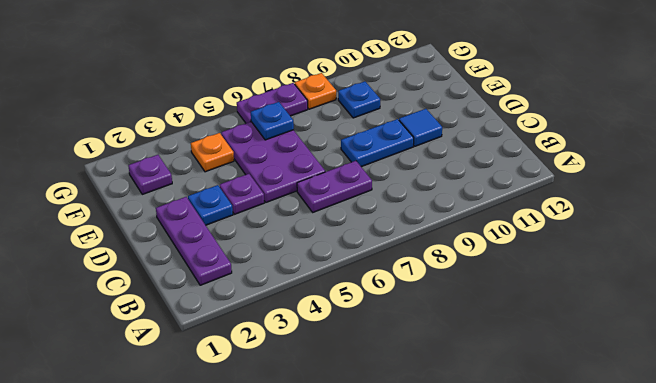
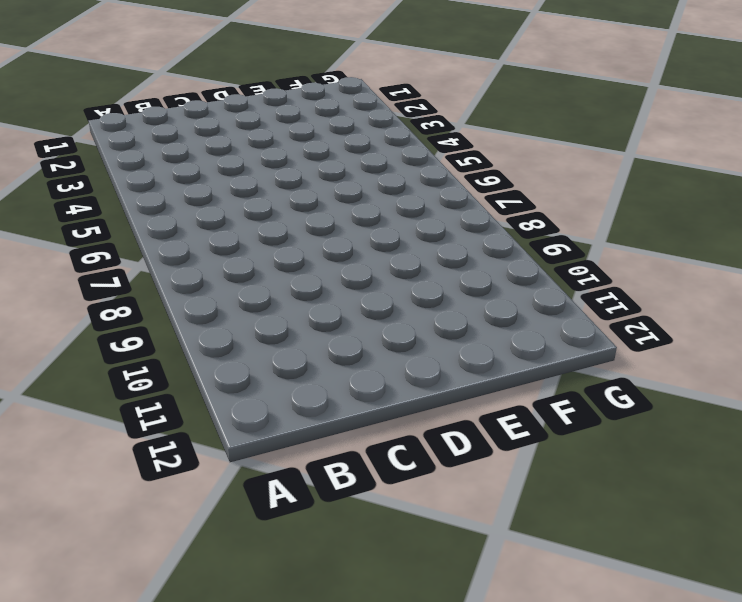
none -> purple 1x3 plate [156,197,232,285]
none -> purple 1x2 plate [297,161,372,212]
none -> blue 1x1 plate [188,185,233,225]

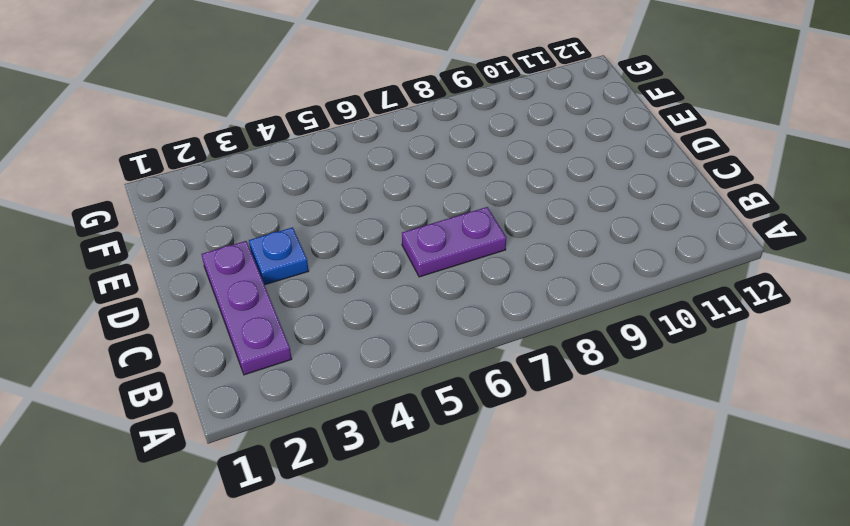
none -> purple 1x1 plate [220,174,264,214]
none -> purple 2x3 plate [221,122,325,202]
none -> blue 1x2 plate [341,119,414,167]

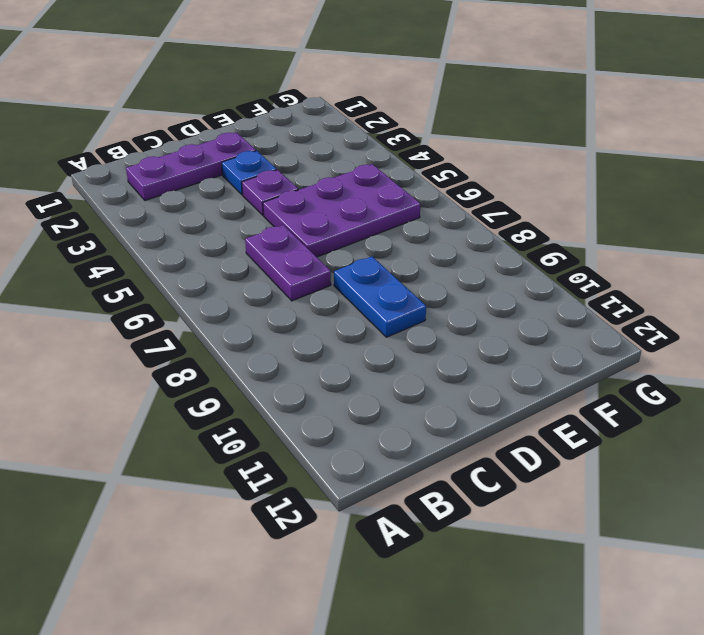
none -> blue 1x1 tile [399,109,442,146]
none -> purple 1x1 plate [128,155,172,194]
none -> orange 1x1 plate [191,133,234,172]

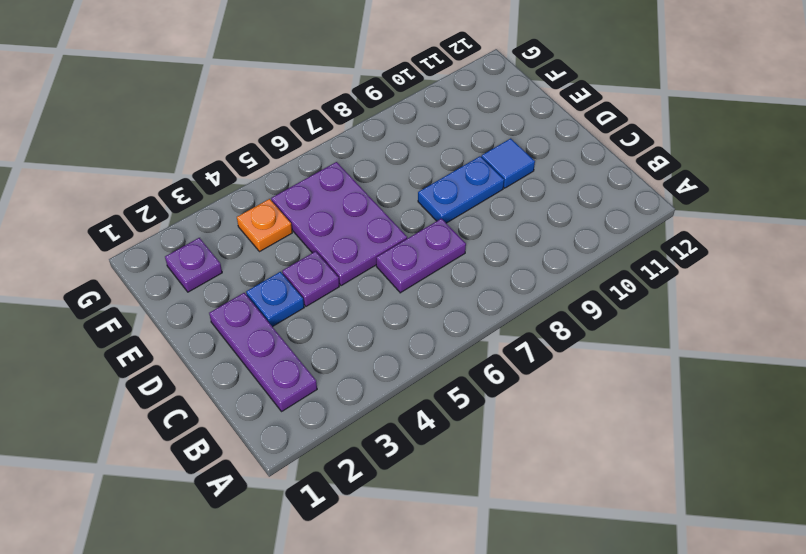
none -> blue 1x1 plate [338,81,380,118]
none -> purple 1x2 plate [237,83,308,123]
none -> orange 1x1 plate [295,73,336,109]

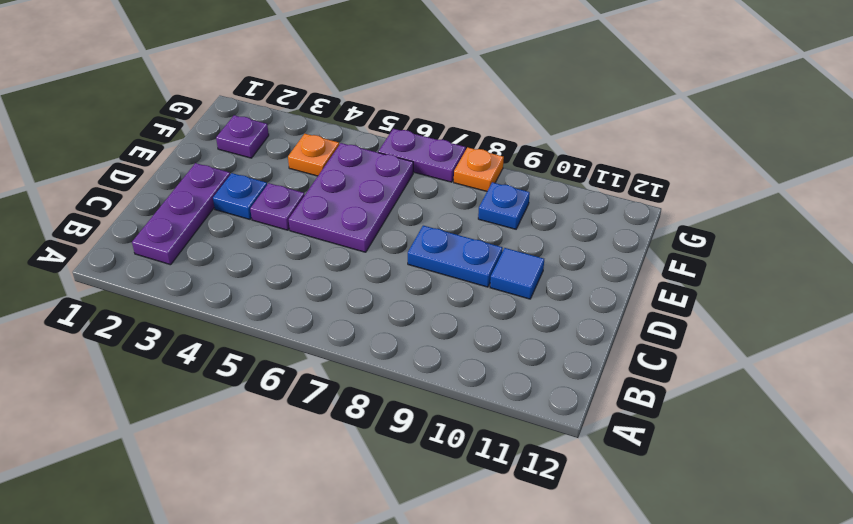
none -> purple 1x2 plate [297,161,372,212]
none -> blue 1x1 plate [251,102,294,140]

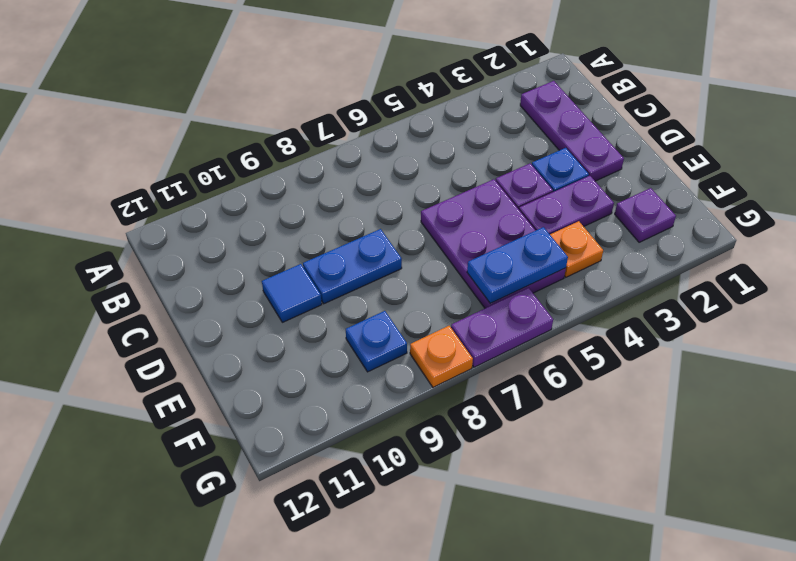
purple 1x2 plate [519,176,614,234] -> purple 1x2 plate moved to [297,161,372,212]
blue 1x2 plate [467,227,568,303] -> blue 1x1 plate [251,102,294,140]

